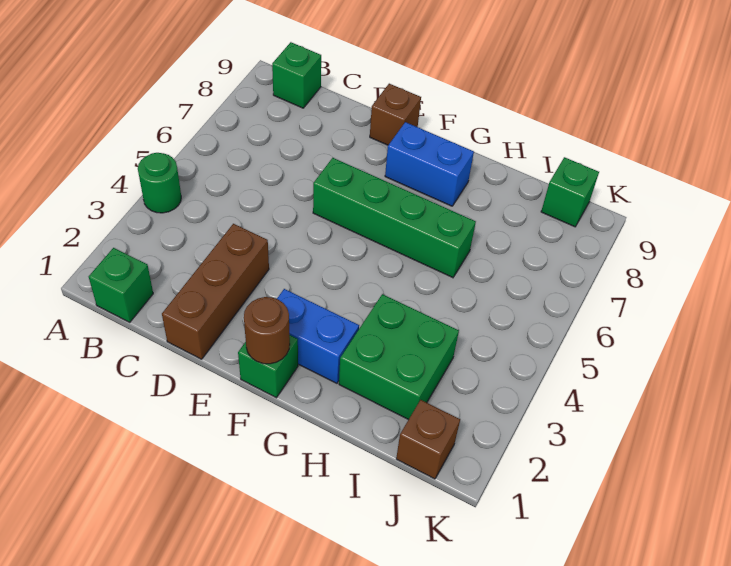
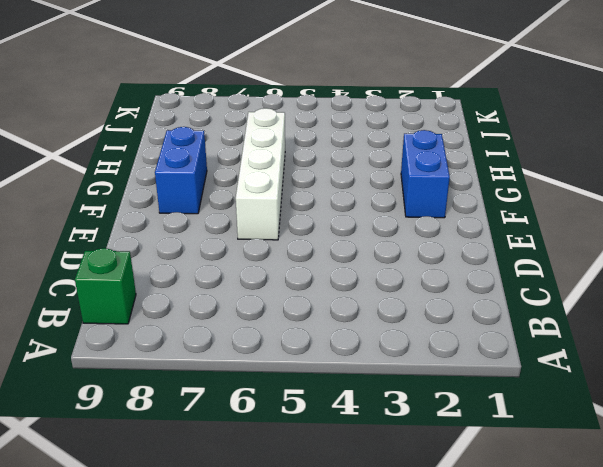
white 1x4 brick [236,108,285,240] -> green 1x4 brick [313,158,476,278]
none -> green 1x1 round brick [138,153,181,213]
none -> green 1x1 brick [89,248,153,322]
none -> brown 1x3 brick [162,224,269,359]

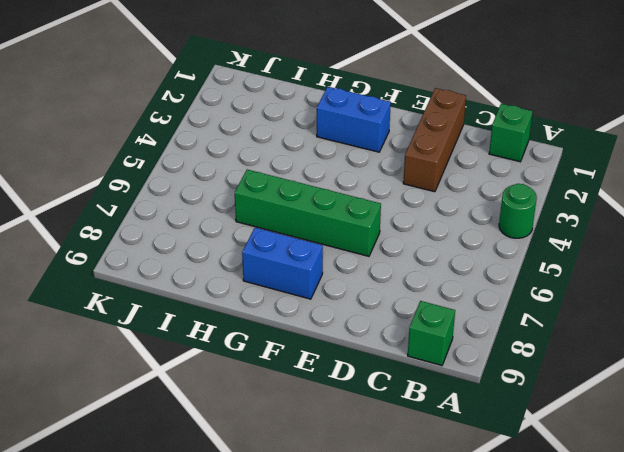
none -> brown 1x1 brick [370,84,421,145]
none -> green 1x1 brick [238,335,298,398]
none -> green 2x2 brick [339,294,459,420]

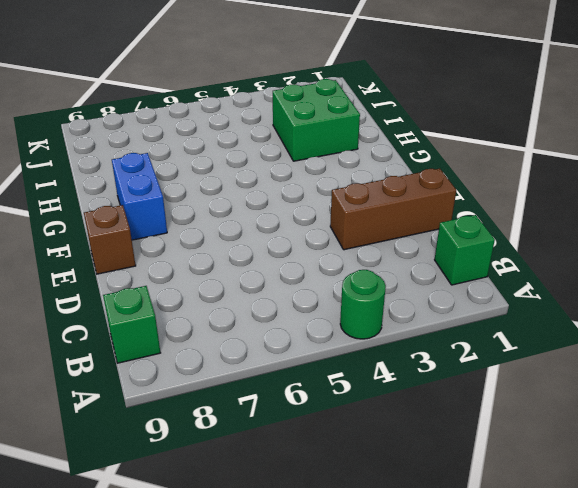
none -> green 1x4 brick [313,158,476,278]
none -> green 1x1 brick [238,335,298,398]
none -> blue 1x2 brick [277,289,359,383]

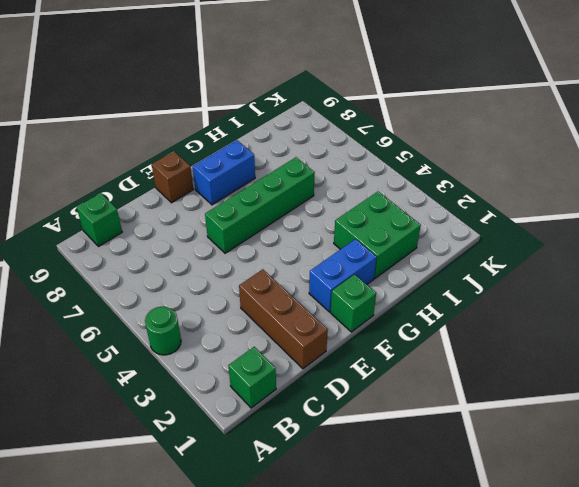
none -> brown 1x1 brick [396,400,460,479]
none -> green 1x1 brick [541,157,599,227]
none -> brown 1x1 round brick [244,297,290,364]

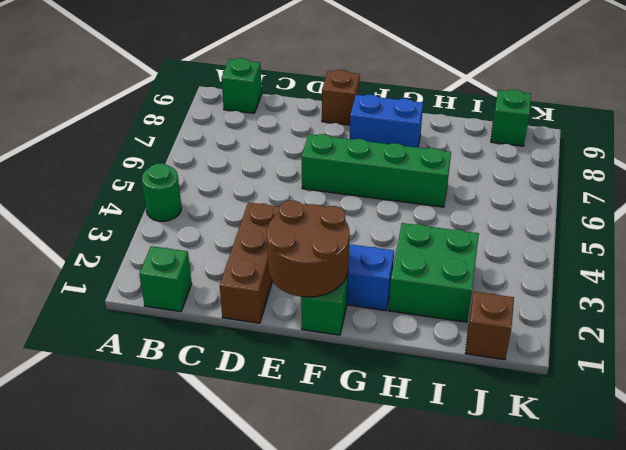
brown 2x2 round brick [267,200,350,297] -> brown 1x1 round brick [244,297,290,364]

